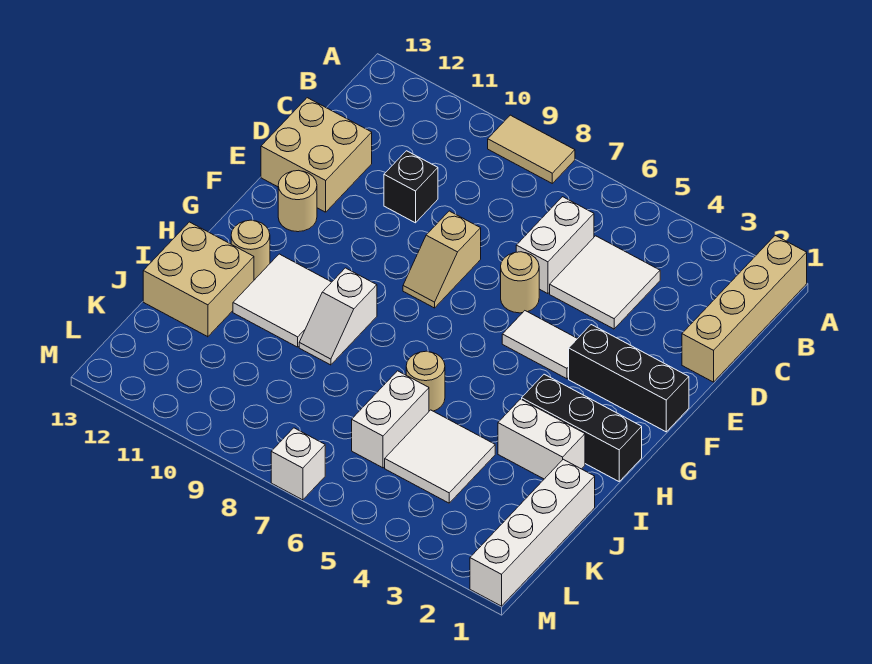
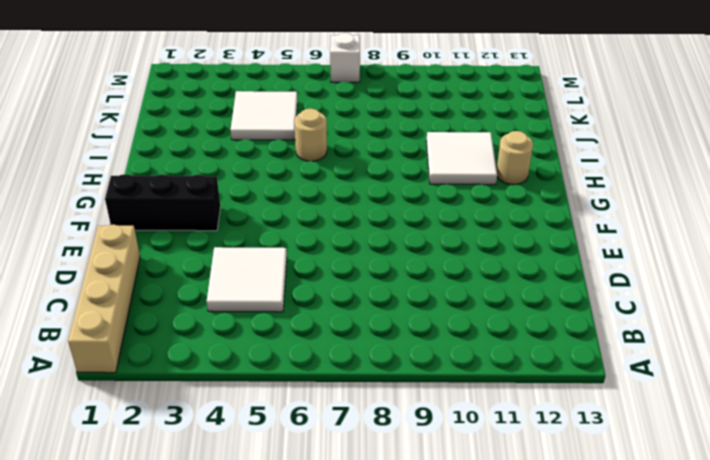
none -> tan 1x2 tile [488,115,575,183]
none -> white 1x2 brick [516,197,594,294]
none -> black 1x1 brick [384,151,438,223]

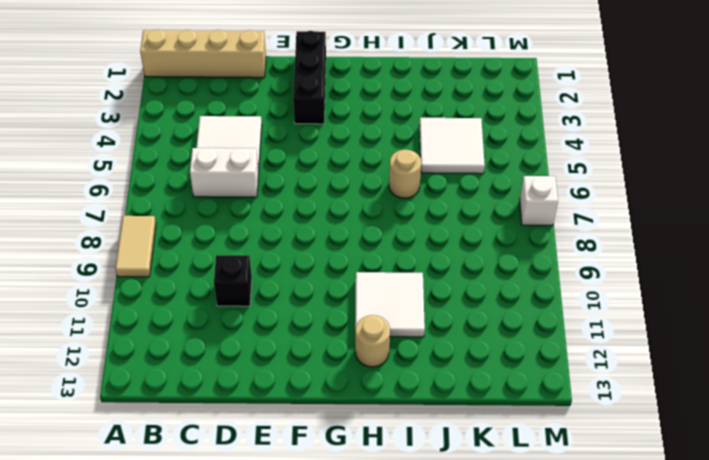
none -> tan 2x2 brick [261,98,372,212]
none -> tan 1x1 round brick [501,252,539,313]
none -> tan 1x2 slope [403,211,481,308]

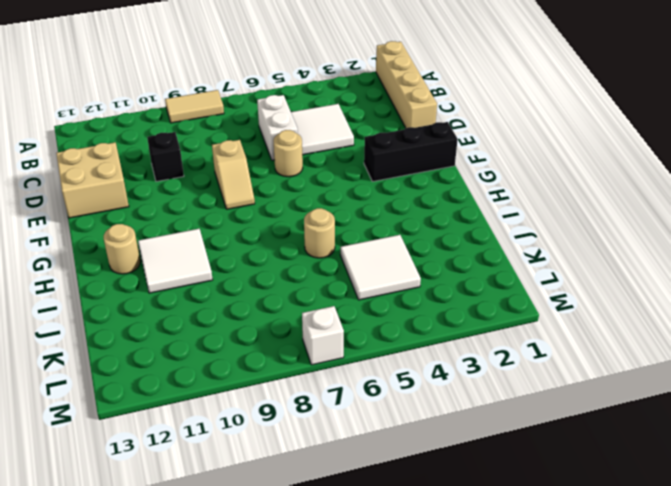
none -> white 1x2 tile [502,311,578,379]
none -> tan 1x1 round brick [278,170,317,232]
none -> black 1x3 brick [522,374,642,481]

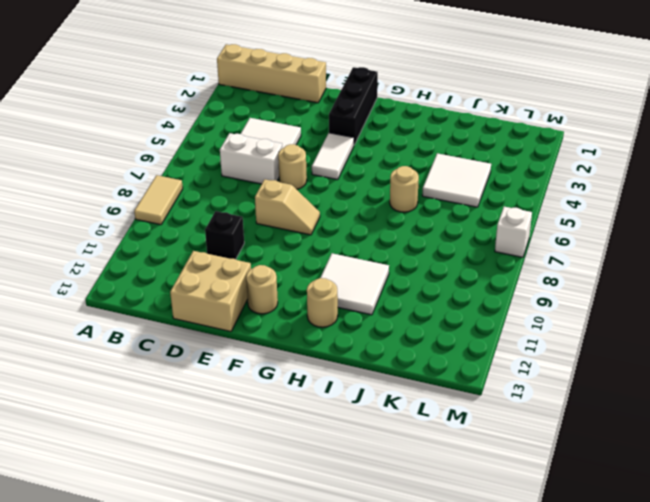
none -> black 1x3 brick [522,374,642,481]
none -> white 1x2 slope [299,268,377,365]
none -> white 1x2 brick [498,399,585,479]

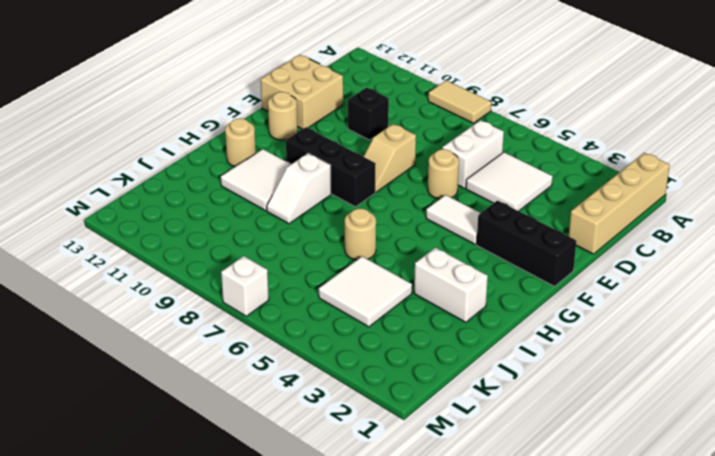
black 1x3 brick [286,127,376,207] -> black 1x3 brick moved to [522,374,642,481]
none -> tan 2x2 brick [143,222,254,337]
none -> white 1x4 brick [470,459,595,606]
none -> white 1x2 brick [352,371,429,468]

